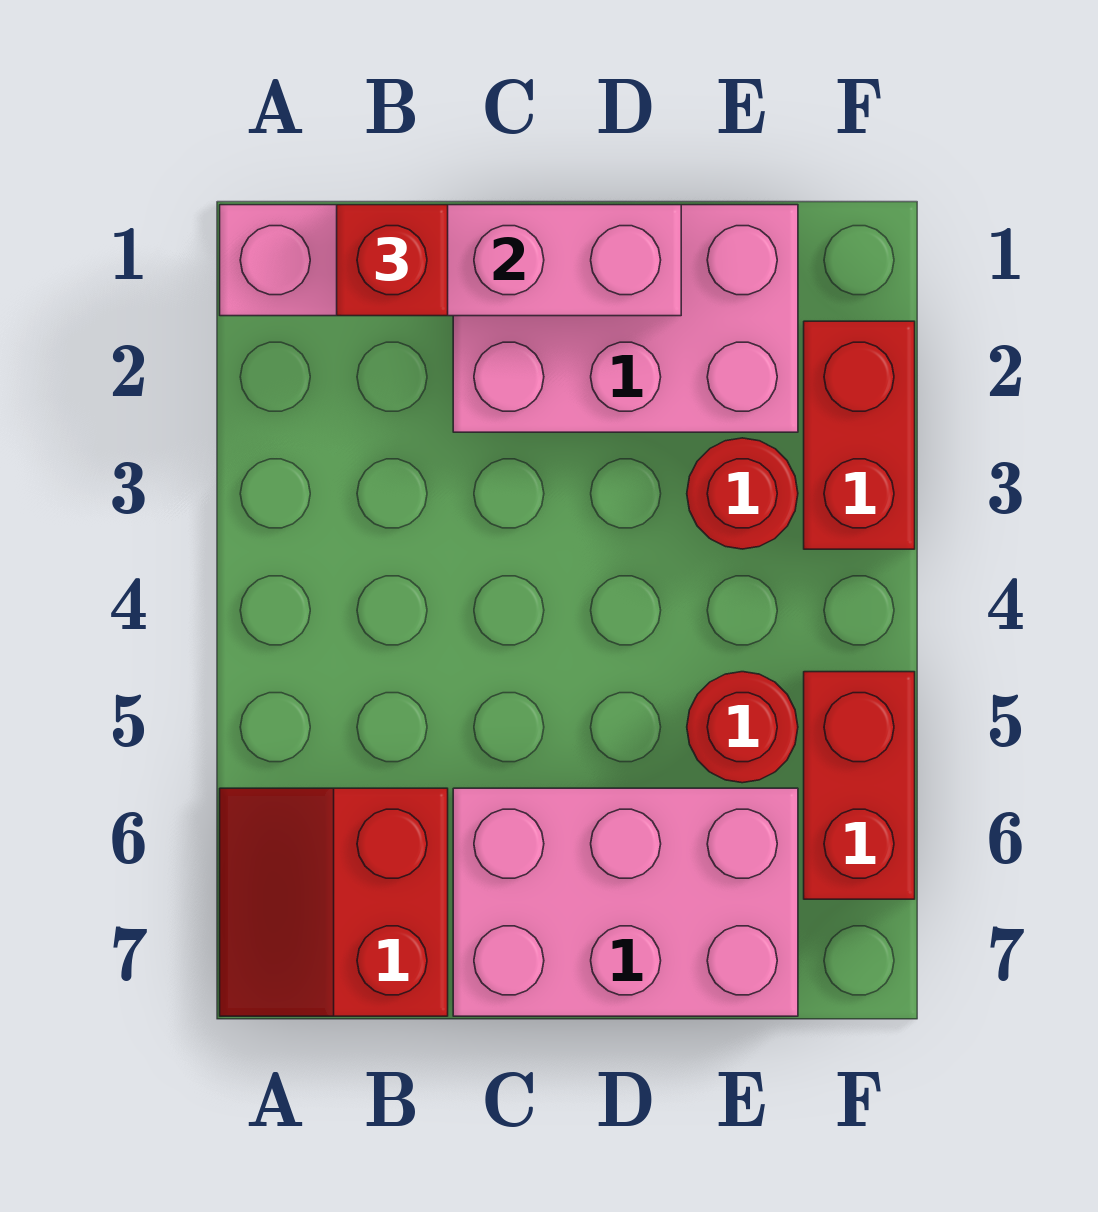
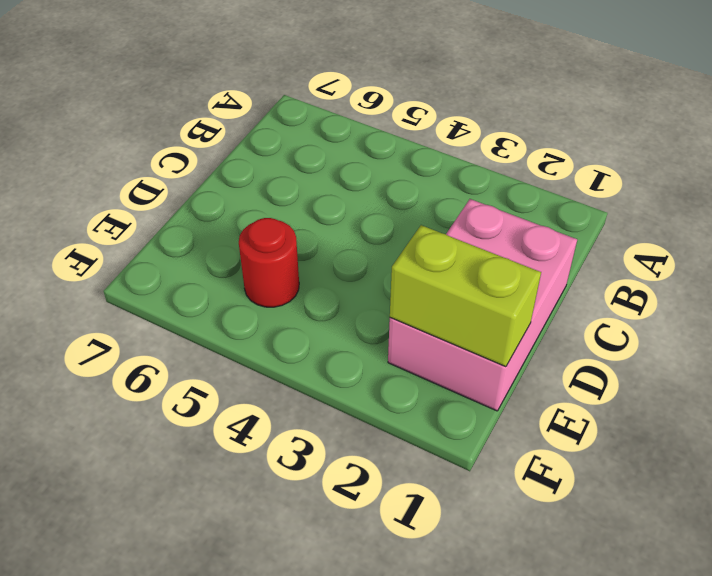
lime 1x2 brick [390,225,541,367] -> none
none -> red 2x2 slope [220,788,448,1016]
none -> pink 2x3 brick [453,788,798,1016]

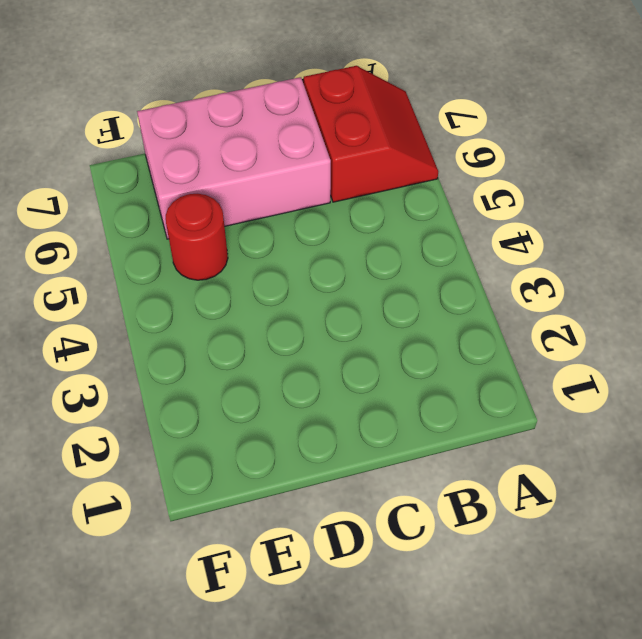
none -> pink 2x3 brick [453,205,798,432]
none -> red 1x1 round brick [687,438,798,549]

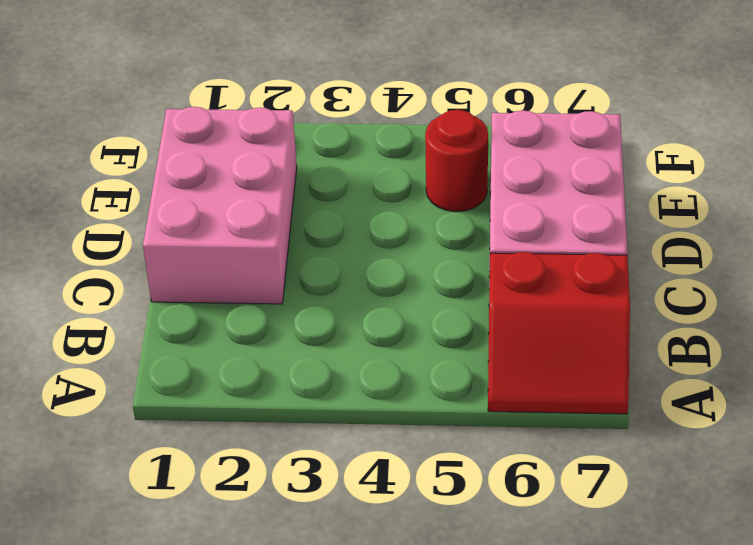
none -> red 1x1 round brick [687,438,798,549]
none -> red 1x2 brick [804,321,915,549]

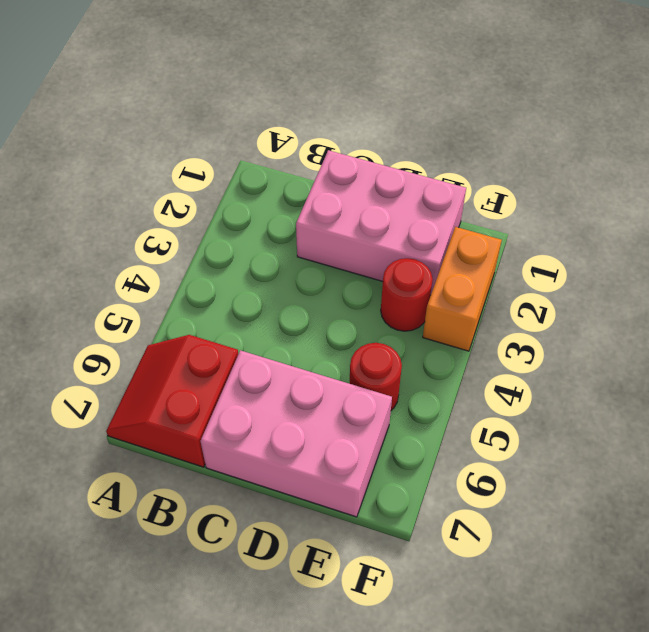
orange 1x2 brick [423,227,502,351] -> red 1x2 brick [804,321,915,549]
none -> red 1x2 brick [804,672,915,899]
none -> pink 1x4 brick [220,205,681,316]

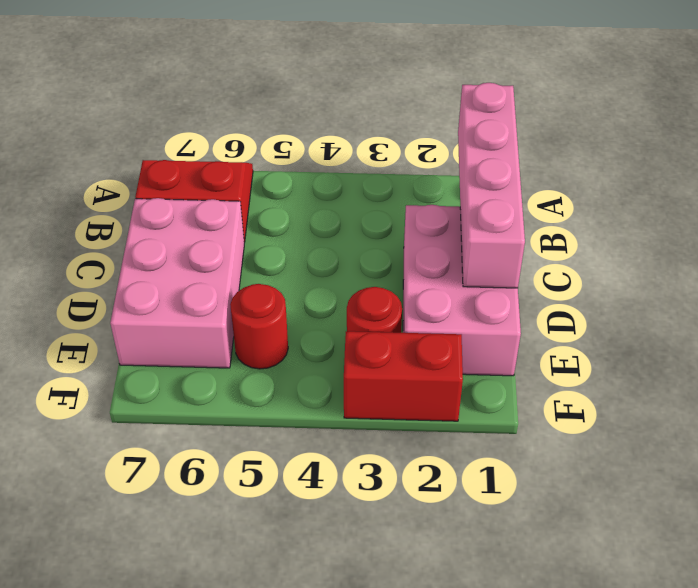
none -> red 1x2 brick [804,672,915,899]
none -> red 1x1 brick [337,205,448,316]

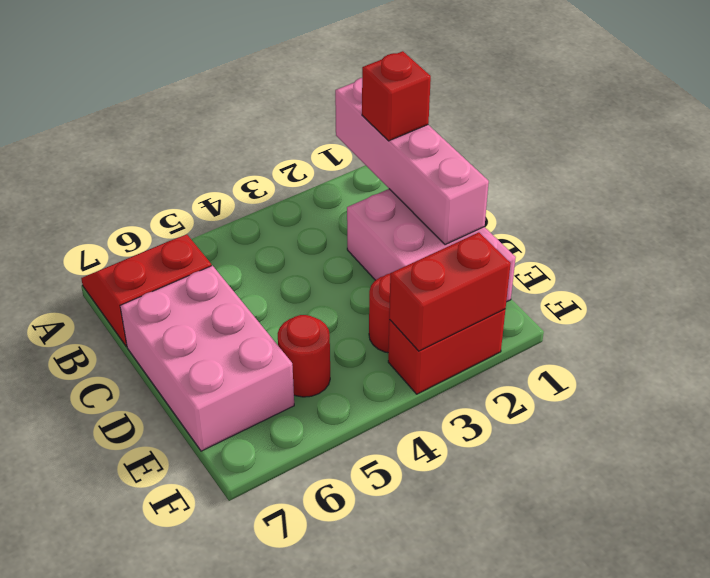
red 1x2 brick [389,232,511,351] -> red 1x2 brick moved to [804,672,915,899]

